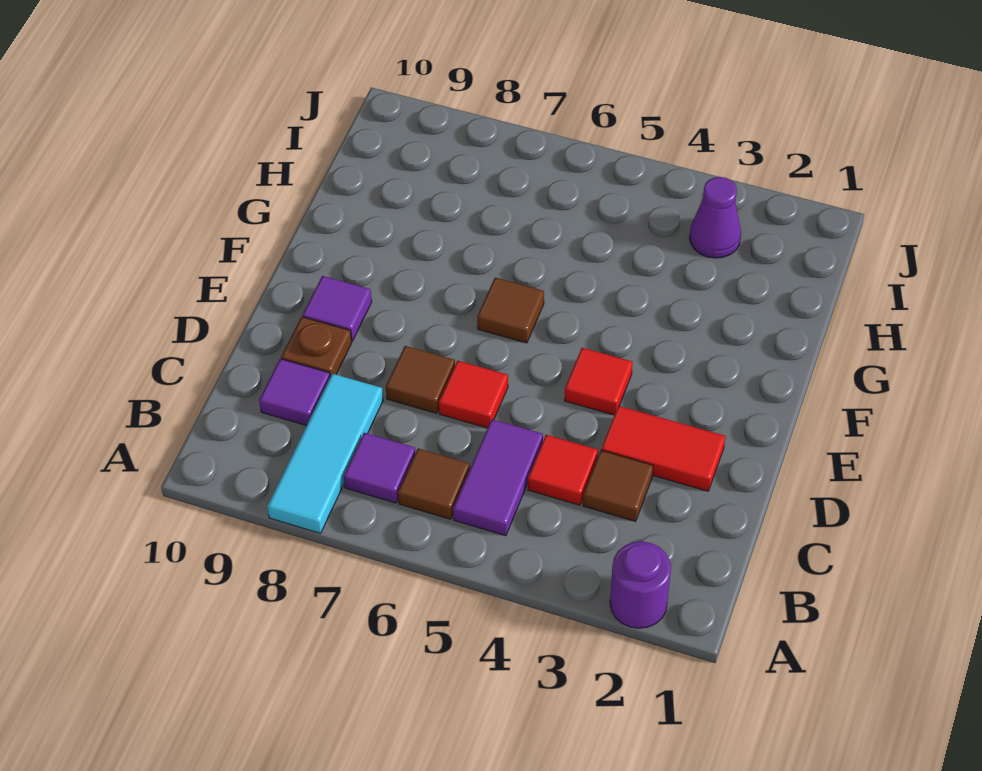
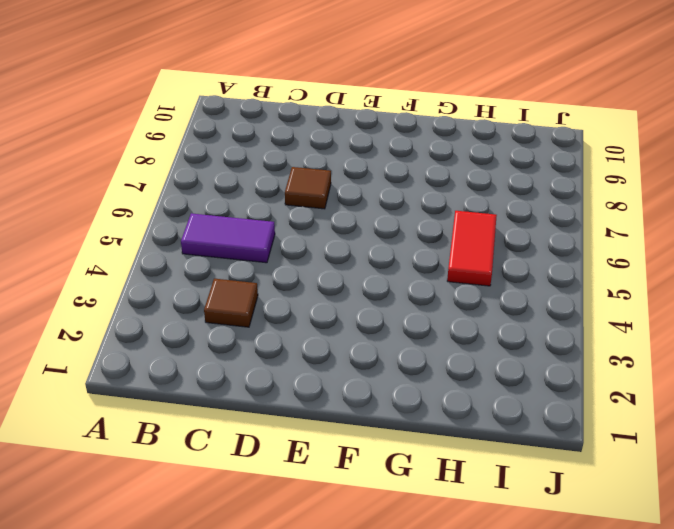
red 1x2 tile [447,211,497,286] -> red 1x2 tile moved to [601,406,725,491]
none -> purple 1x1 round brick [610,541,671,628]
none -> cyan 1x3 tile [267,374,383,534]
none -> brown 1x1 tile [398,448,470,519]

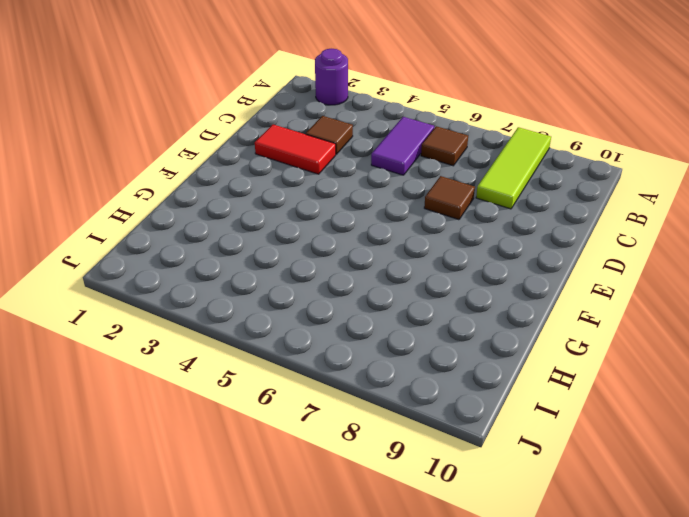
lime 1x3 tile [476,127,551,209] -> cyan 1x3 tile [267,374,383,534]
none -> purple 1x1 tile [344,433,415,503]
none -> red 1x1 tile [528,435,598,505]
none -> purple 1x1 tile [259,359,330,426]

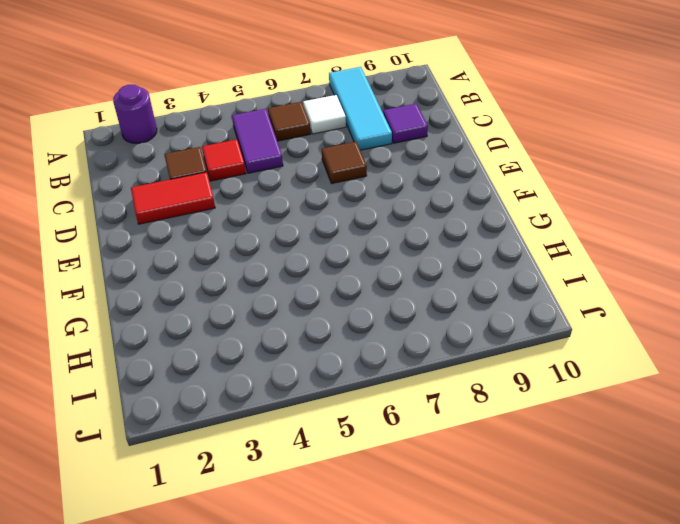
white 1x1 tile [303,95,346,134] -> purple 1x1 tile [344,433,415,503]
none -> red 1x1 tile [439,361,508,428]
none -> brown 1x1 plate [281,317,352,377]
none -> red 1x1 tile [564,348,633,415]

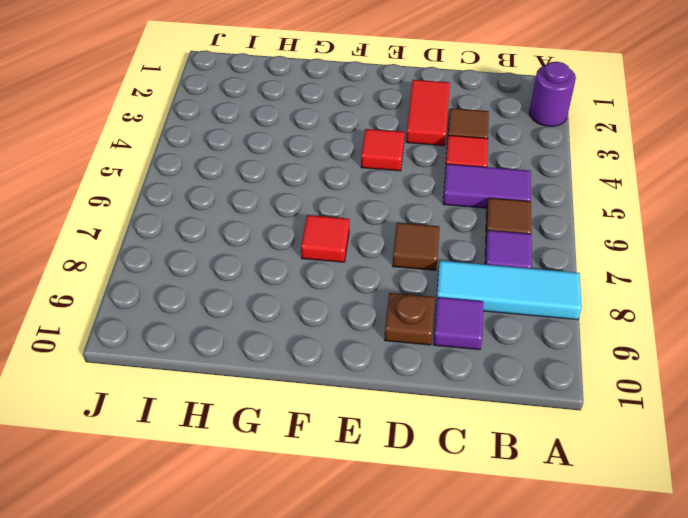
red 1x1 tile [301,215,350,262] -> red 1x1 tile moved to [439,361,508,428]
none -> purple 1x1 tile [302,276,372,341]
none -> brown 1x1 tile [477,278,544,343]
none -> purple 1x1 cone [689,177,741,258]

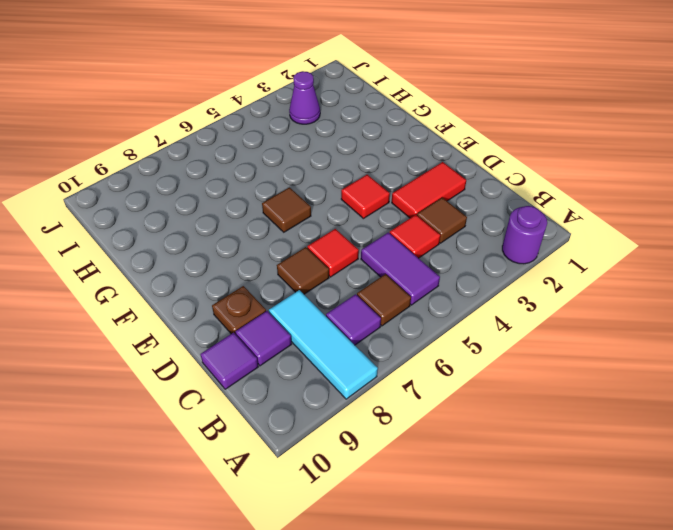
purple 1x1 tile [201,333,258,389] -> purple 1x1 tile moved to [302,276,372,341]

